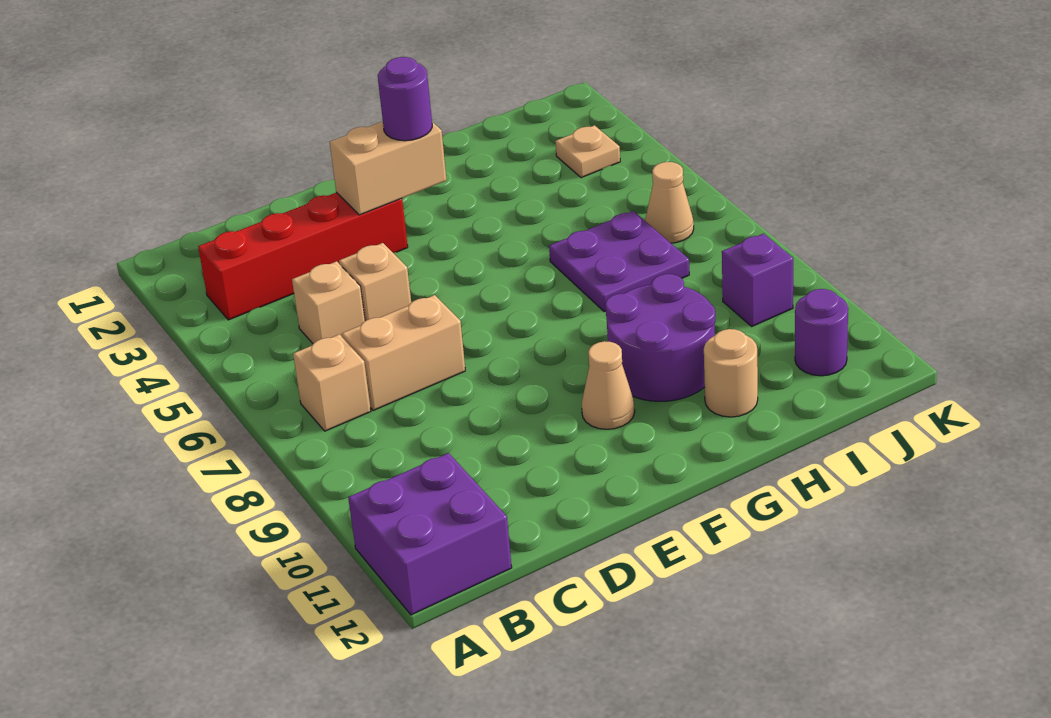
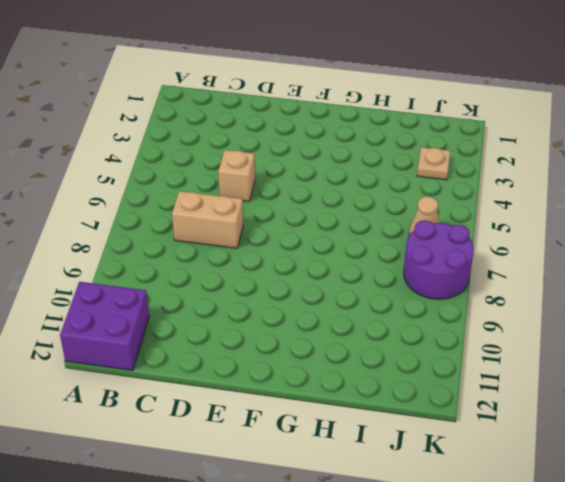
purple 2x2 round brick [404,220,474,299] -> purple 2x2 round brick moved to [605,274,715,401]
none -> red 1x4 brick [198,192,408,320]
none -> tan 1x1 brick [293,334,371,431]
none -> tan 1x1 brick [292,261,365,343]

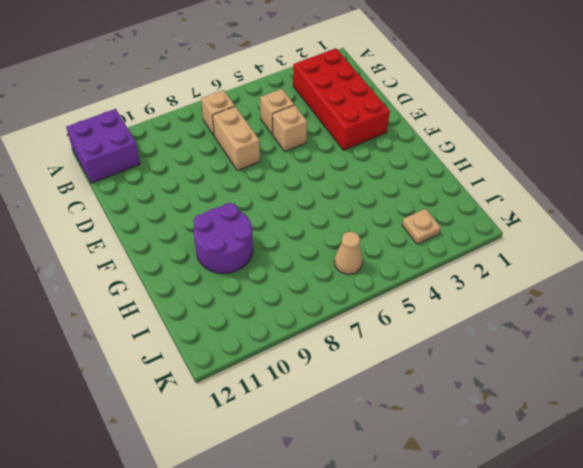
red 2x4 brick [293,48,390,150] -> red 1x4 brick [198,192,408,320]
none -> tan 1x1 cone [582,341,635,429]
none -> purple 2x2 plate [549,211,689,312]
none -> tan 1x1 round brick [704,329,758,417]

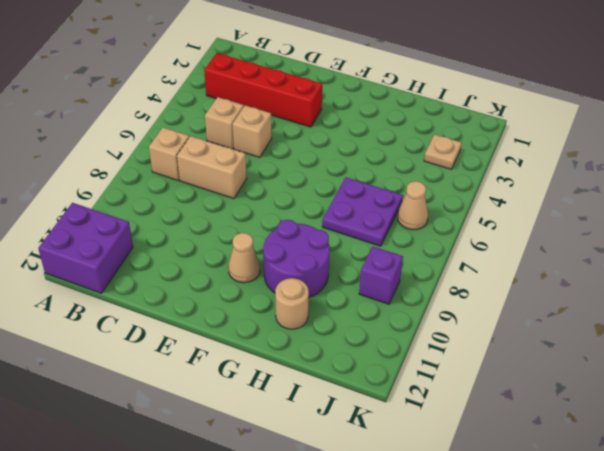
none -> purple 1x1 round brick [795,289,848,376]
none -> tan 1x2 brick [330,122,446,215]
none -> purple 1x1 round brick [378,57,432,141]

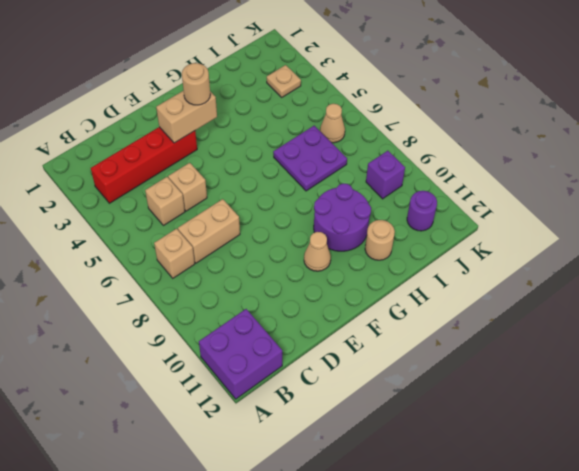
tan 1x1 round brick [182,63,210,105] -> purple 1x1 round brick [378,57,432,141]

